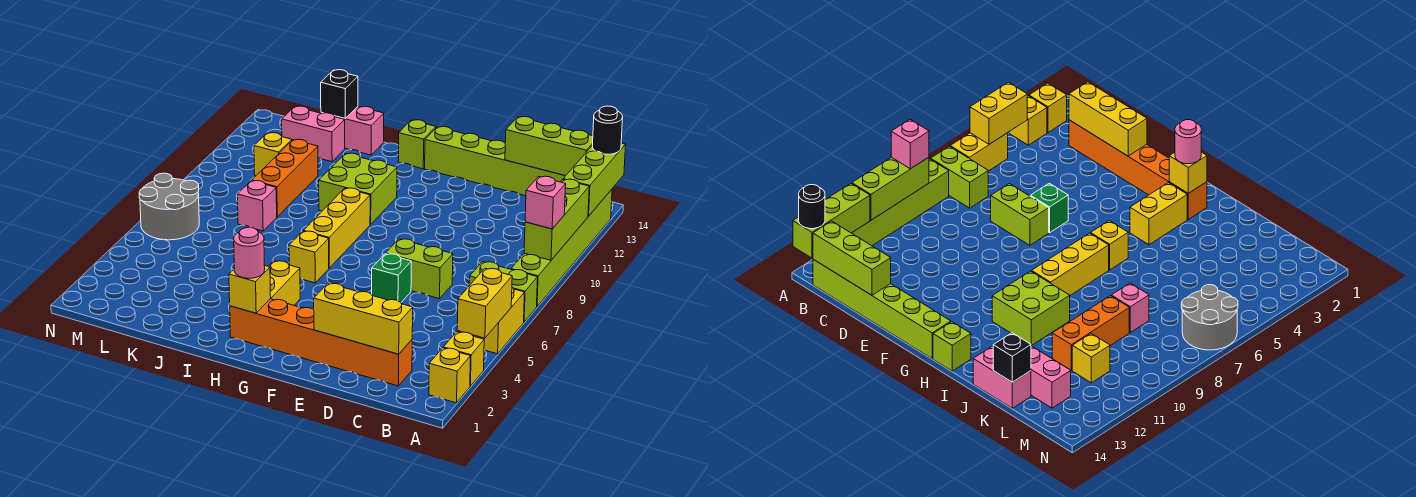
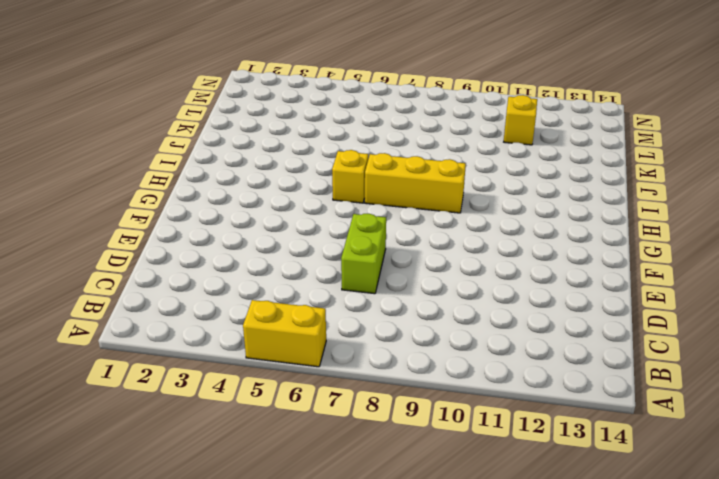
none -> yellow 1x1 brick [429,348,471,403]
none -> yellow 1x1 brick [443,332,484,386]
none -> lime 1x2 brick [469,262,538,322]
none -> lime 1x6 brick [511,189,612,306]

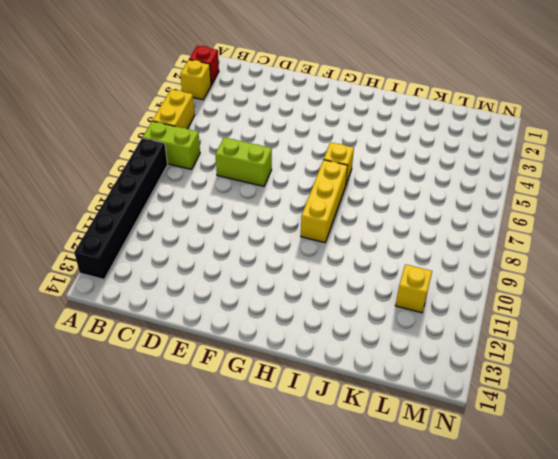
red 1x1 brick [189,46,219,85] -> yellow 1x1 brick [429,348,471,403]
black 1x6 brick [74,138,168,279] -> lime 1x6 brick [511,189,612,306]
none -> lime 1x6 brick [425,127,565,196]
none -> orange 1x6 brick [230,299,412,386]
none -> green 1x1 brick [372,254,411,303]
none -> yellow 1x2 brick [269,261,300,305]

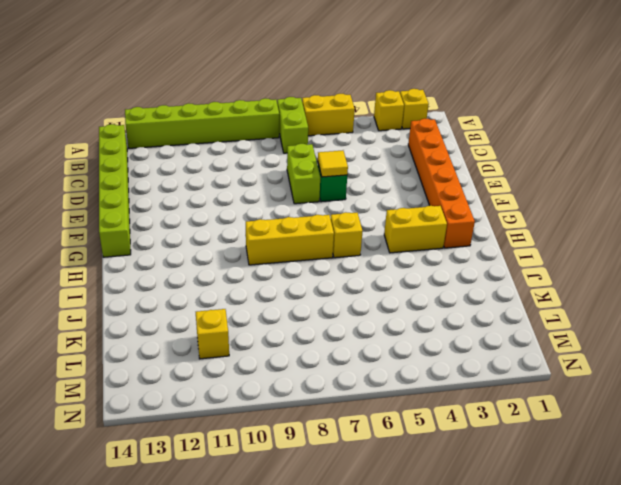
yellow 1x1 tile [318,151,348,177] -> none
none -> lime 2x2 brick [319,153,397,224]
none -> lime 1x1 brick [398,120,436,169]
none -> pink 1x2 brick [321,106,384,155]
none -> pink 1x1 brick [237,181,277,231]

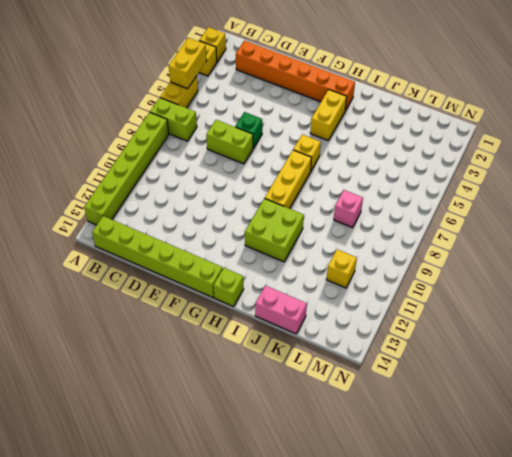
none -> orange 1x3 brick [252,139,318,217]
none -> pink 1x2 brick [282,106,345,162]
none -> grey 2x2 round brick [139,173,199,240]
none -> lime 1x3 brick [524,179,589,260]

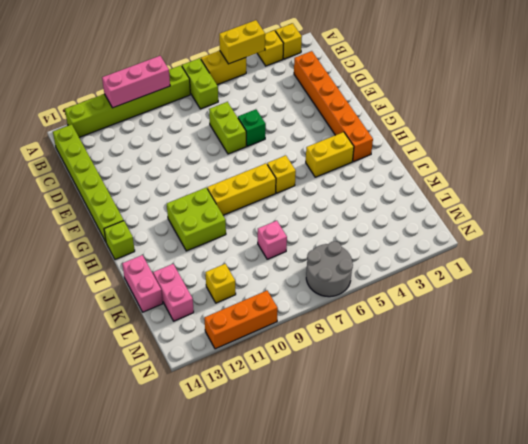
pink 1x3 brick [102,56,170,108] -> lime 1x3 brick [524,179,589,260]
orange 1x3 brick [204,291,278,349] -> orange 1x3 brick moved to [252,139,318,217]
none -> lime 1x3 brick [563,143,626,216]
none -> lime 1x3 brick [505,117,593,176]
none -> yellow 1x3 brick [313,283,413,354]
none -> yellow 1x1 brick [229,265,271,313]

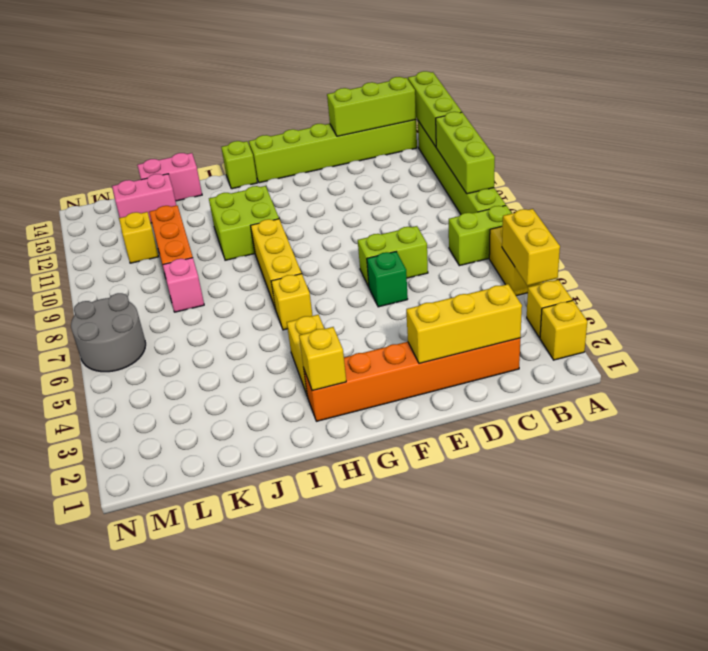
none -> black 1x1 brick [321,70,358,118]
none -> pink 1x1 brick [525,176,566,229]
none -> black 1x1 round brick [592,106,623,154]
none -> pink 1x1 round brick [234,227,265,278]

